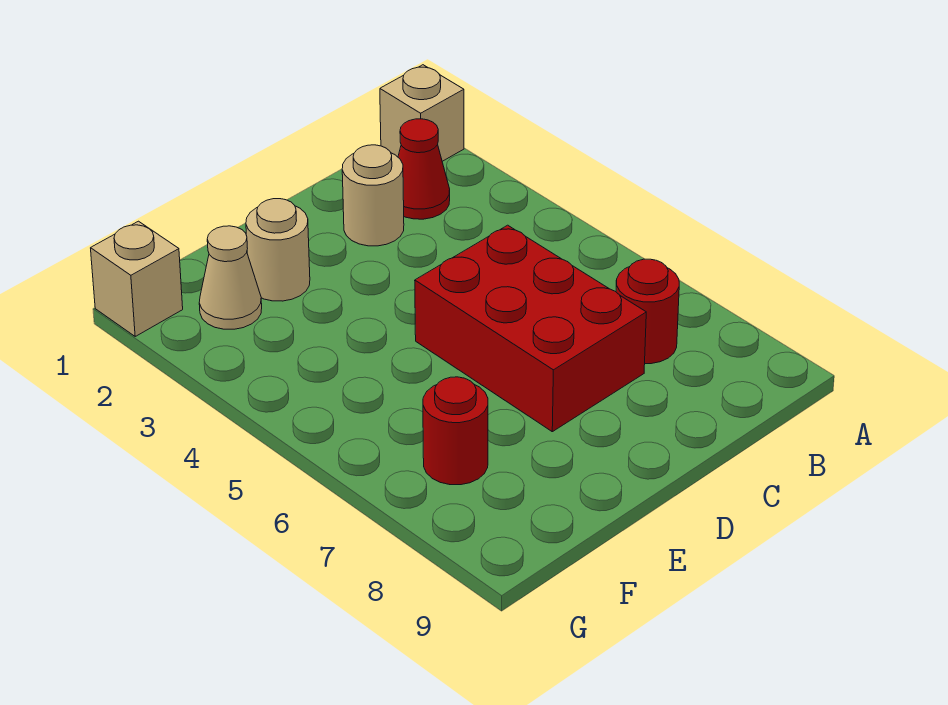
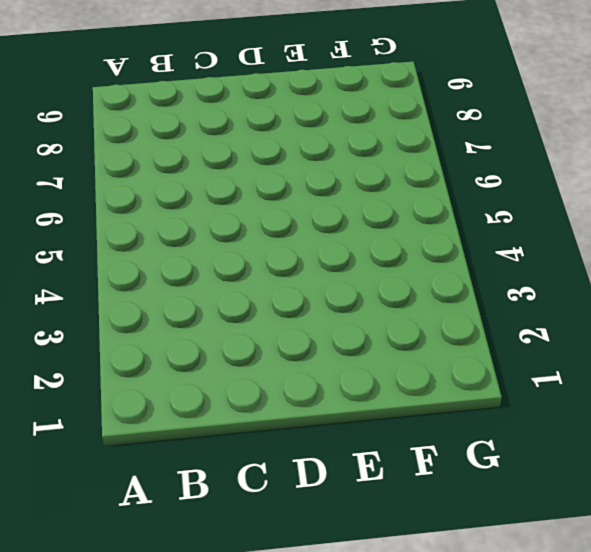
none -> tan 1x1 brick [380,65,464,161]
none -> red 1x1 cone [398,119,450,219]

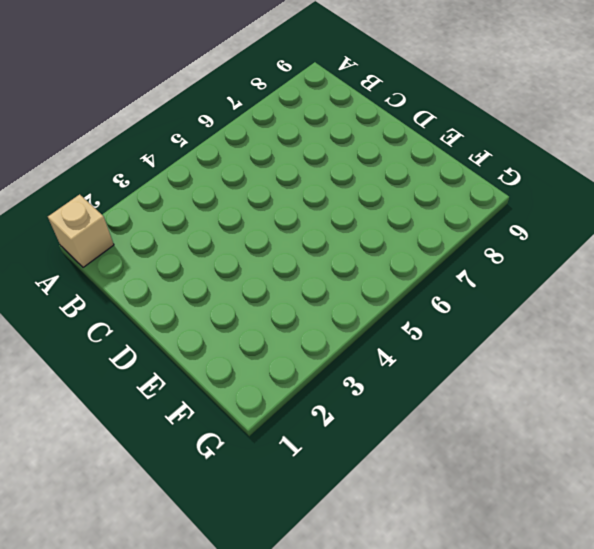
none -> red 1x1 cone [398,119,450,219]
none -> red 1x1 round brick [616,259,679,364]

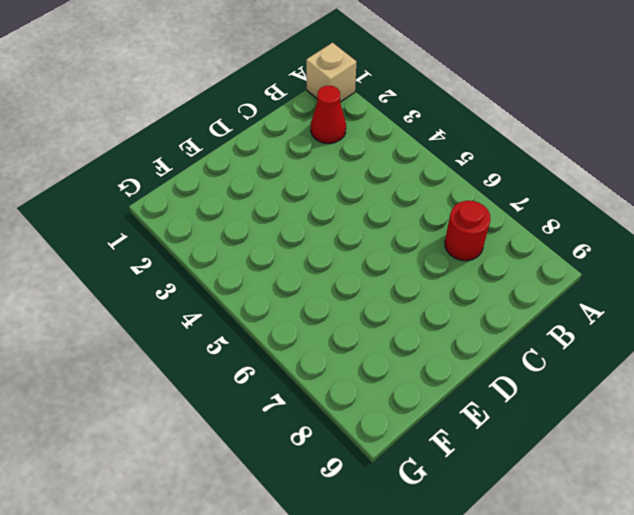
none -> tan 1x1 round brick [342,145,404,246]
none -> red 2x3 brick [415,225,646,432]

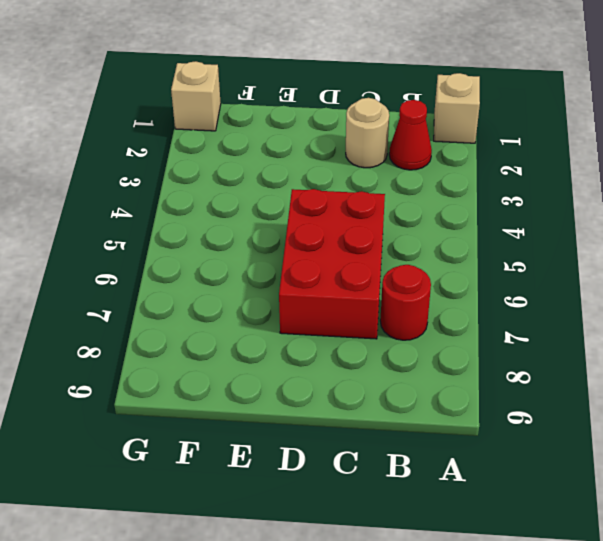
none -> tan 1x1 round brick [246,199,310,301]
none -> tan 1x1 cone [199,226,262,329]

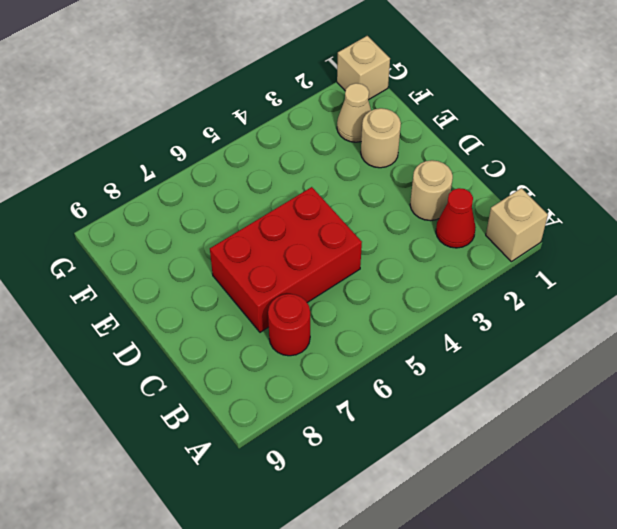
none -> red 1x1 round brick [423,377,488,485]

